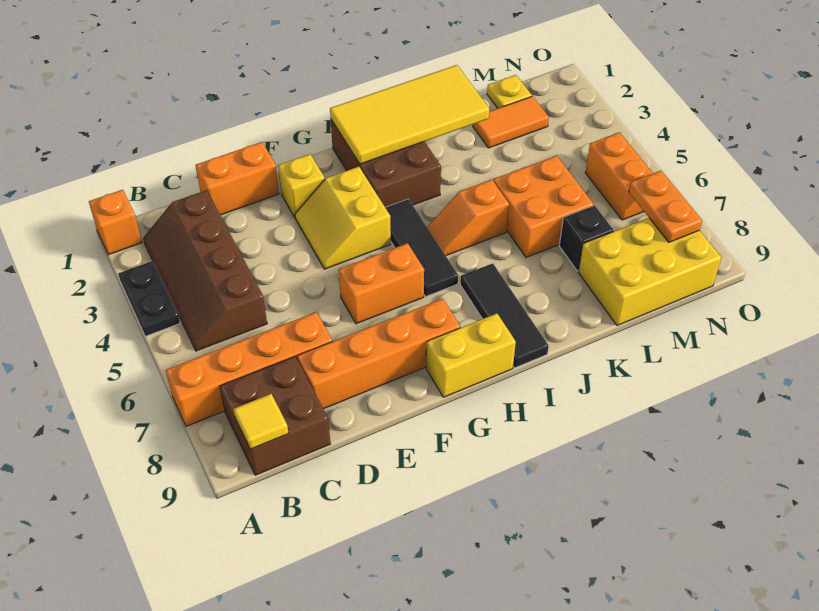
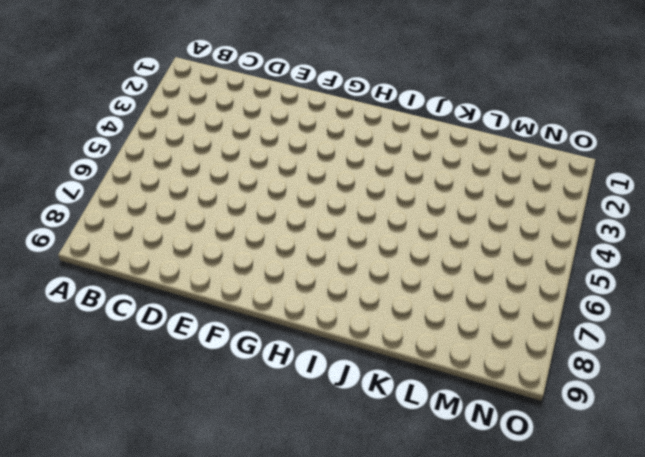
none -> orange 1x1 brick [89,190,142,255]
none -> black 1x2 plate [118,261,180,336]
none -> orange 1x4 brick [166,312,332,426]

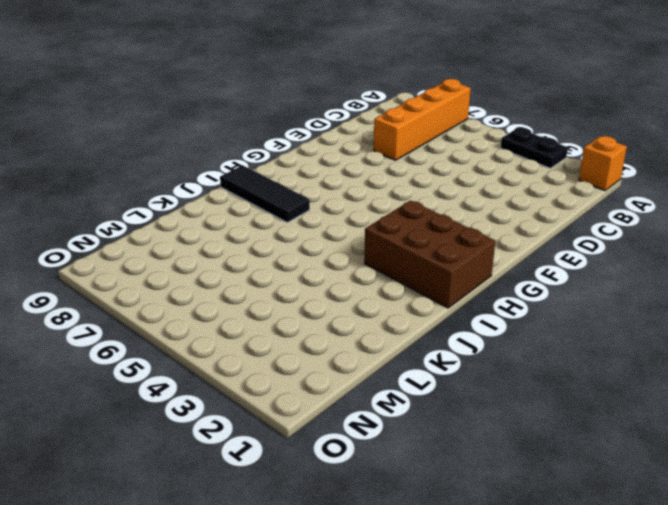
none -> brown 2x4 slope [143,190,267,351]
none -> brown 2x2 brick [220,357,330,475]
none -> orange 1x2 brick [196,142,279,215]

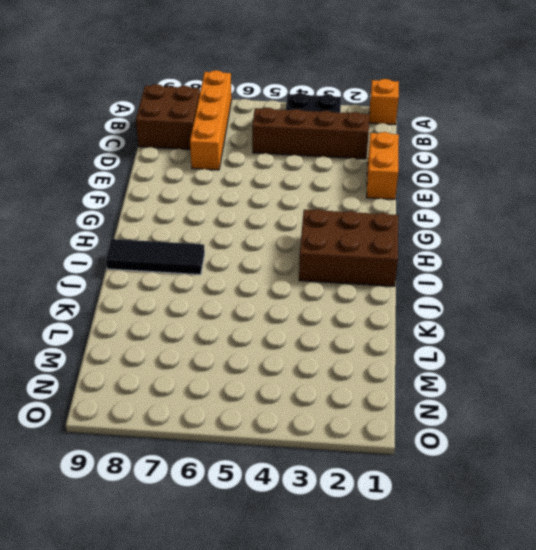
none -> orange 1x4 brick [297,299,460,409]
none -> yellow 1x1 brick [278,154,325,217]
none -> yellow 2x2 slope [295,167,391,269]

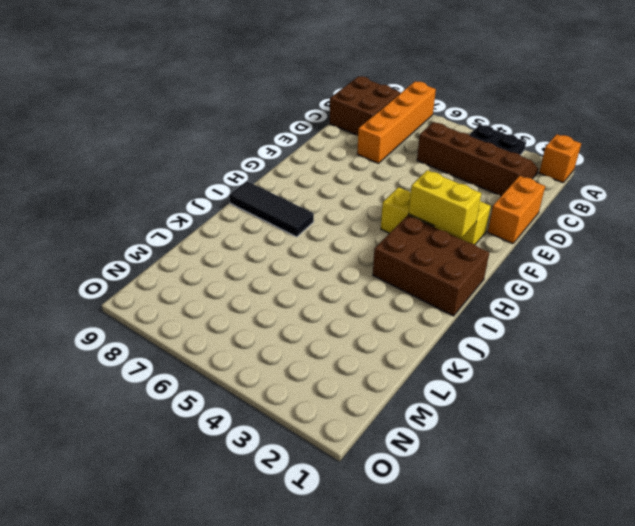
yellow 1x2 brick [409,170,481,238] -> yellow 1x2 brick turned to [426,313,516,397]
none -> orange 1x4 brick [297,299,460,409]
none -> orange 1x2 brick [339,243,424,324]
none -> black 1x3 tile [385,199,458,297]

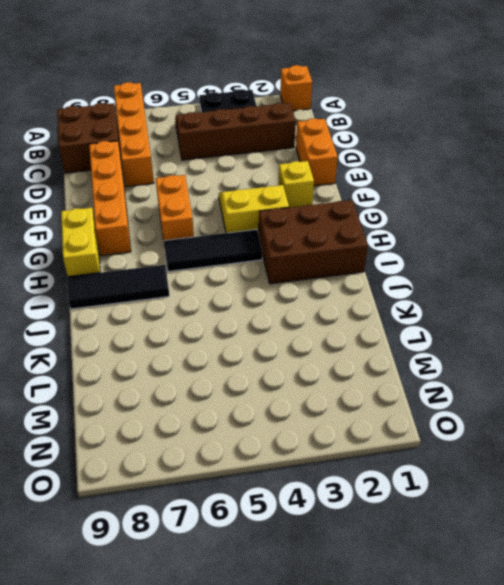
none -> orange 1x2 slope [427,180,509,255]
none -> orange 2x2 brick [493,156,594,257]
none -> orange 1x2 tile [473,96,549,148]

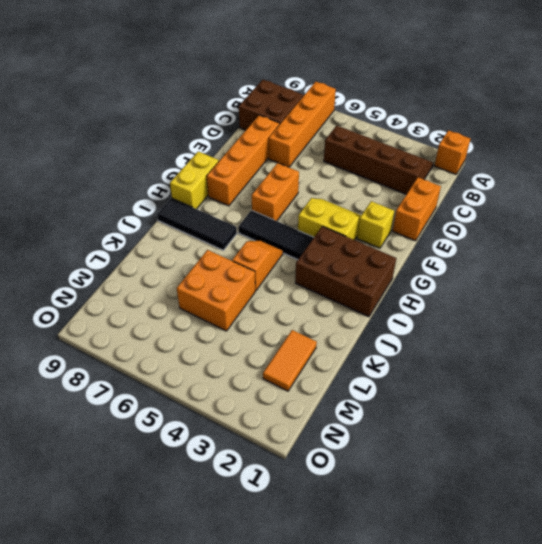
none -> black 1x2 plate [118,261,180,336]
none -> black 1x1 brick [559,205,613,271]
none -> yellow 2x3 brick [578,218,721,325]

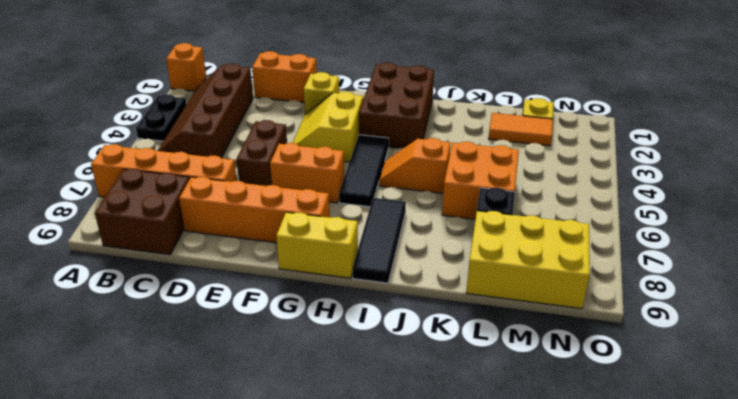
brown 1x2 brick [236,120,287,186] -> none
none -> orange 1x2 brick [585,132,653,220]
none -> yellow 1x1 tile [234,394,288,449]
none -> yellow 2x4 tile [330,65,489,164]

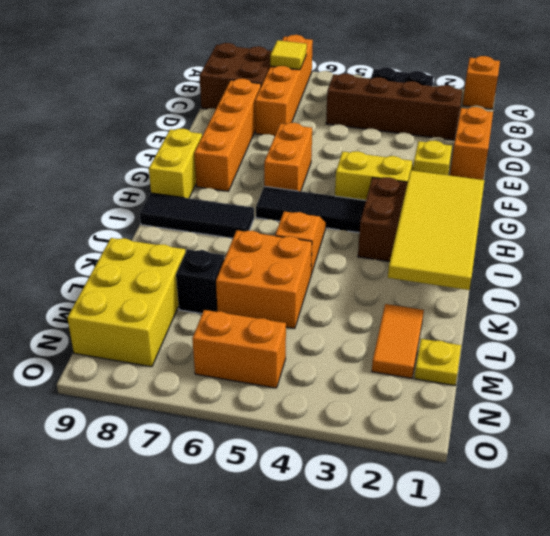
yellow 1x1 tile [270,40,307,70] -> yellow 1x1 tile moved to [234,394,288,449]
none -> orange 1x2 plate [629,171,702,242]

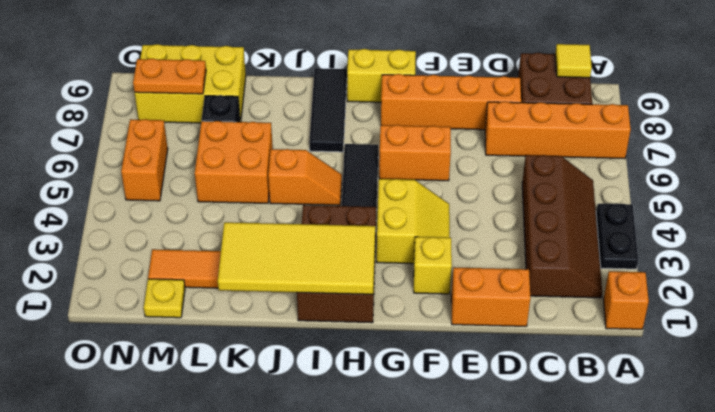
orange 1x2 plate [133,58,206,94] -> orange 1x2 plate turned to [629,171,702,242]

